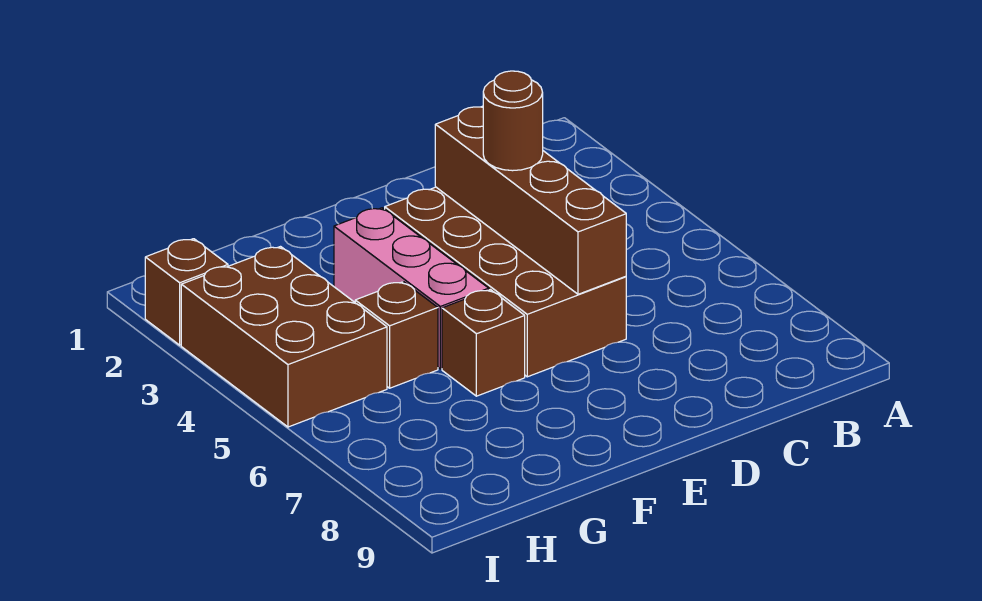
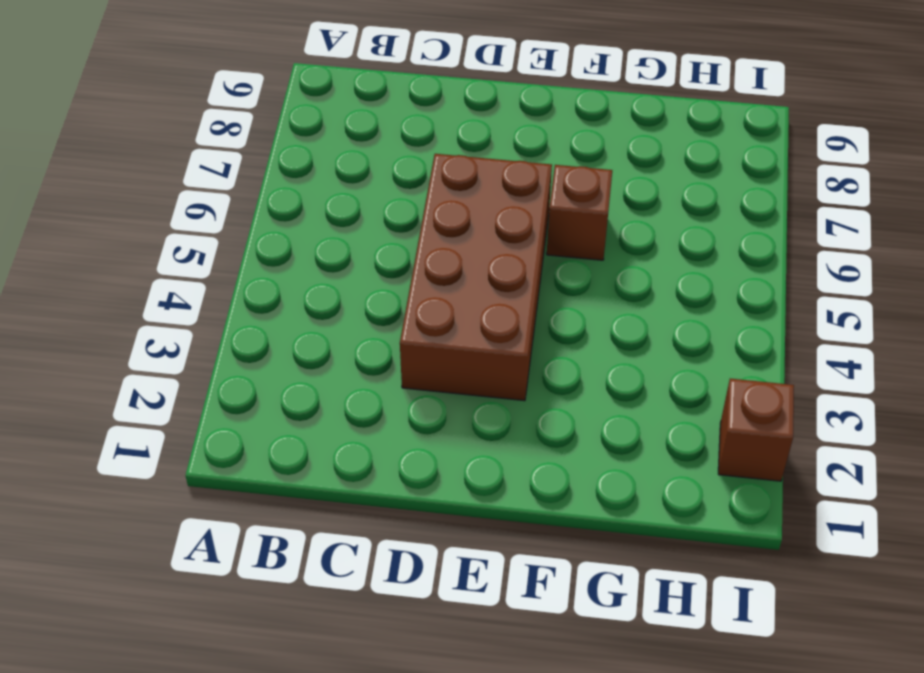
none -> pink 1x3 brick [334,208,489,369]
none -> brown 1x1 brick [355,282,438,388]

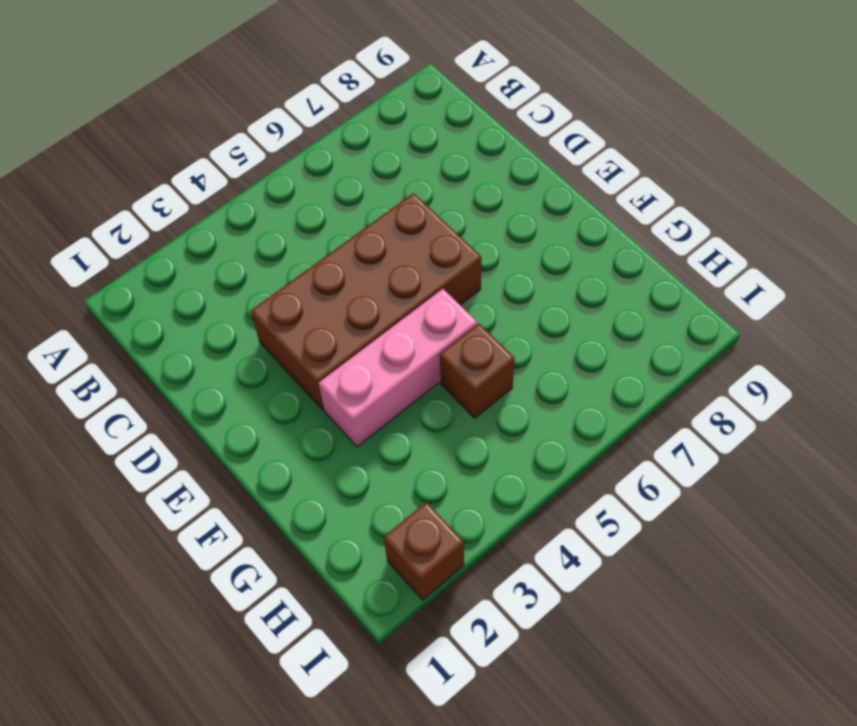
none -> brown 1x1 brick [442,290,525,396]
none -> brown 2x3 brick [181,247,387,427]

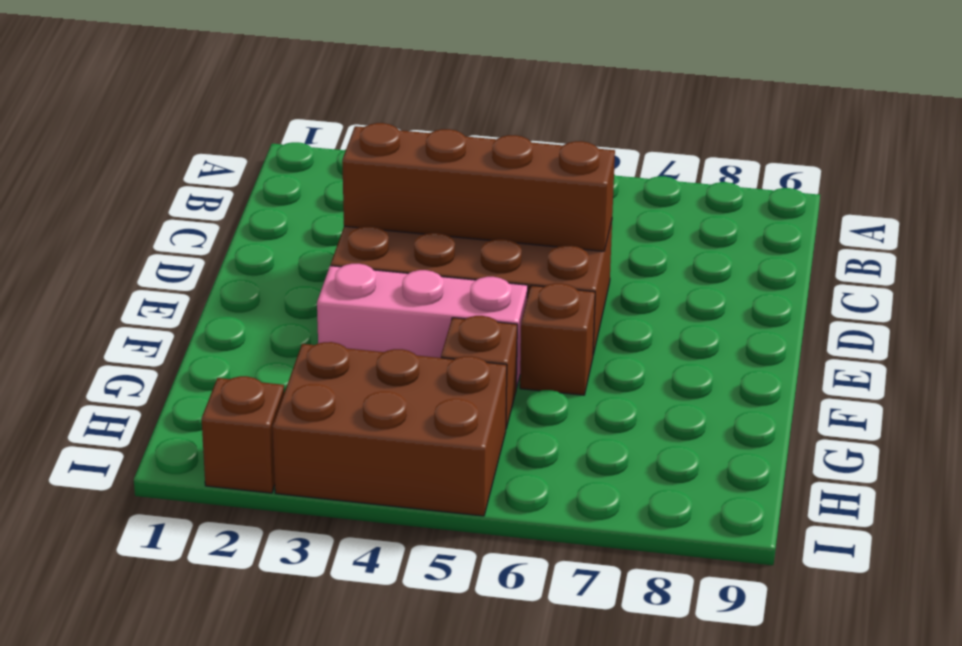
none -> brown 1x1 round brick [483,71,543,171]

